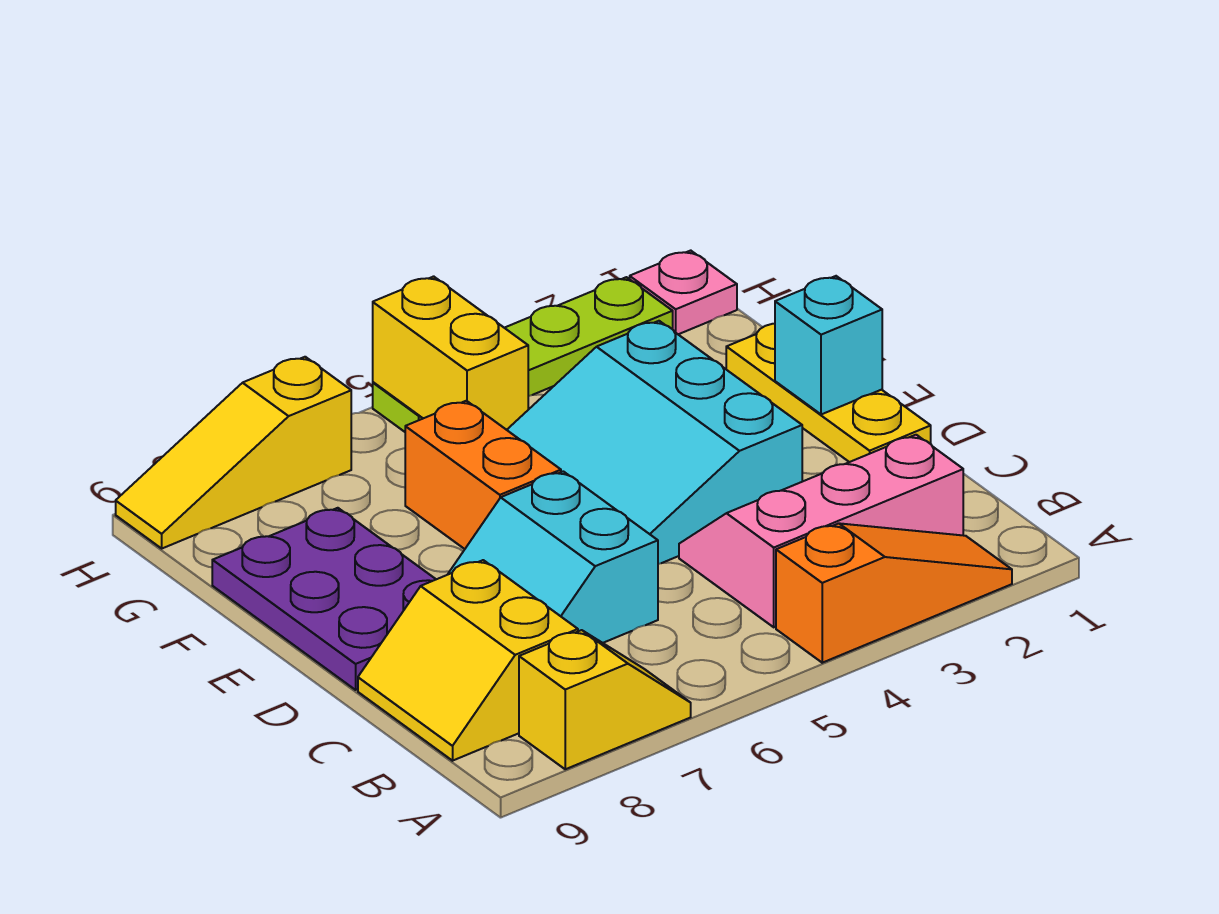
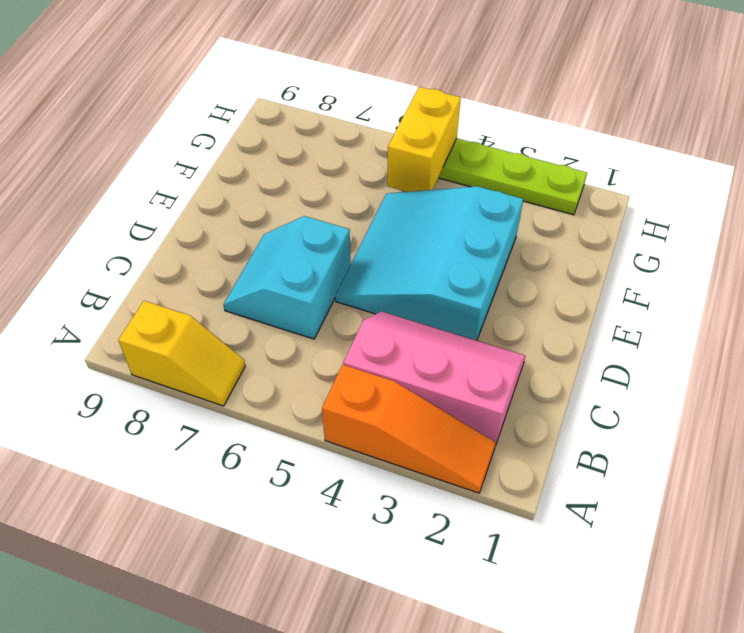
none -> yellow 2x2 slope [358,560,578,761]
none -> yellow 1x3 plate [726,324,931,462]
none -> purple 2x3 plate [212,508,436,690]

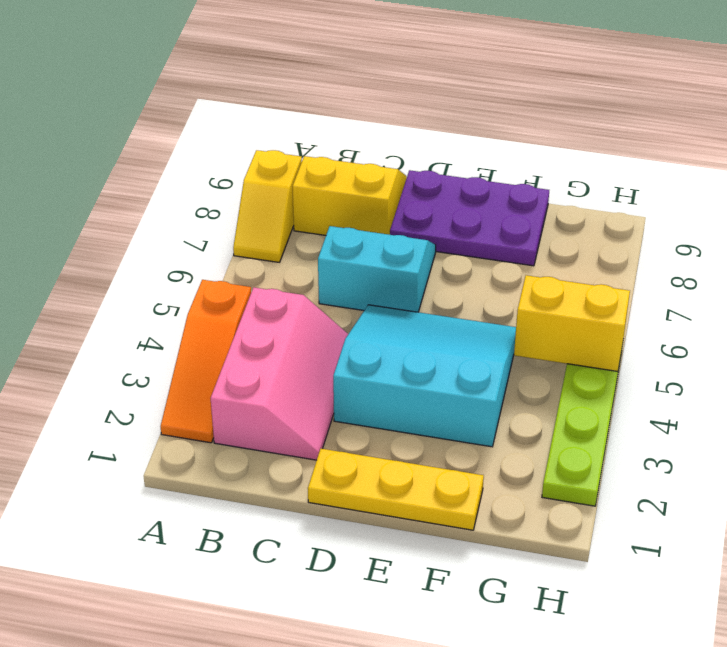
none -> orange 1x2 brick [405,401,561,549]
none -> pink 1x1 plate [630,251,737,334]
none -> yellow 1x3 slope [116,357,351,548]

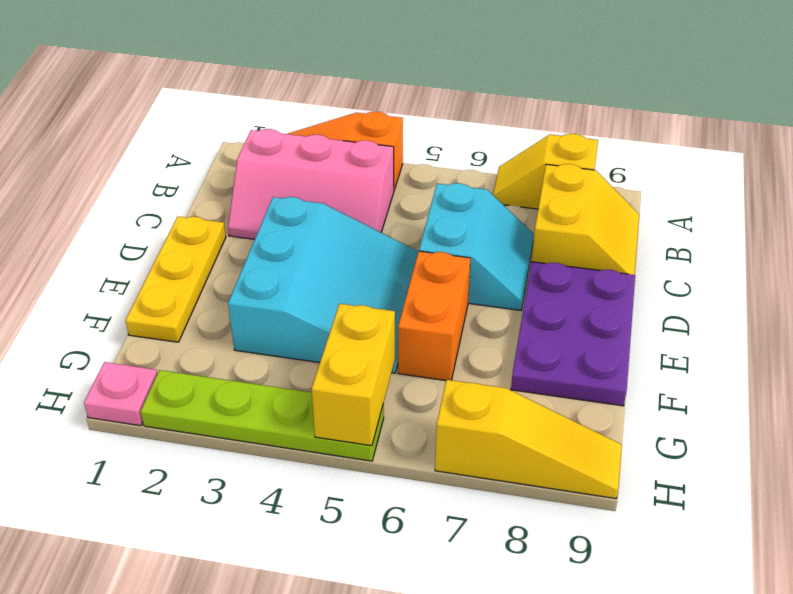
none -> cyan 1x1 brick [775,276,882,414]

